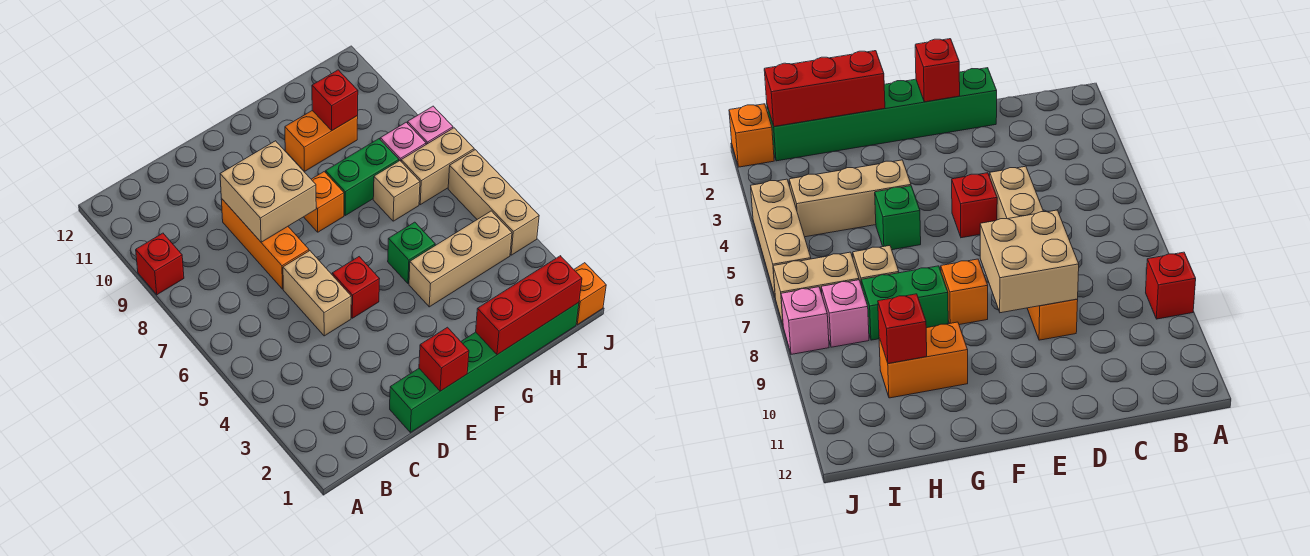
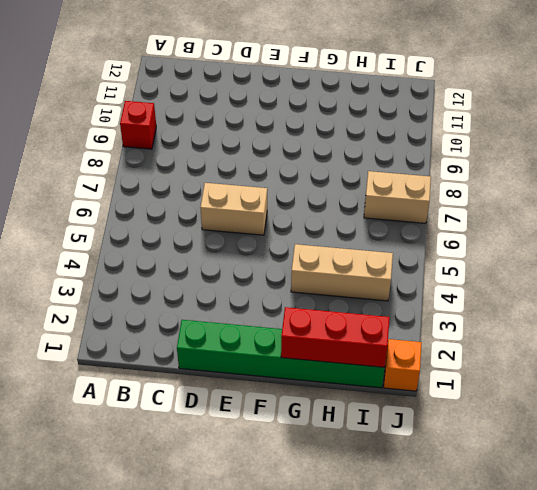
tan 1x2 brick [200,183,267,235] -> tan 1x2 brick turned to [283,251,351,336]
none -> orange 1x3 brick [221,199,309,289]
none -> red 1x1 brick [332,257,379,318]
none -> orange 1x1 brick [304,172,344,232]

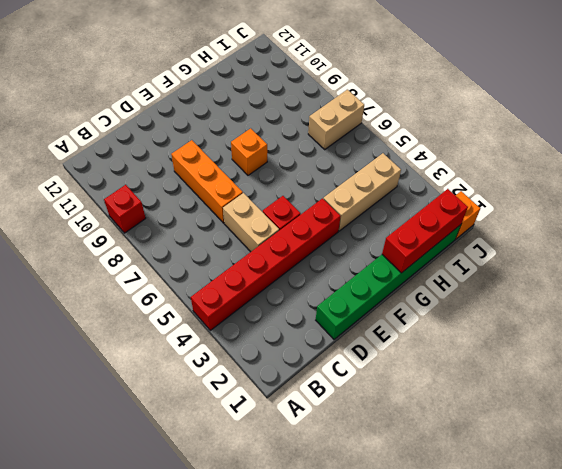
red 1x6 brick [191,199,341,330] -> none
none -> green 1x1 brick [388,222,435,284]
none -> green 1x2 brick [326,139,399,216]
none -> orange 1x2 brick [285,111,358,171]

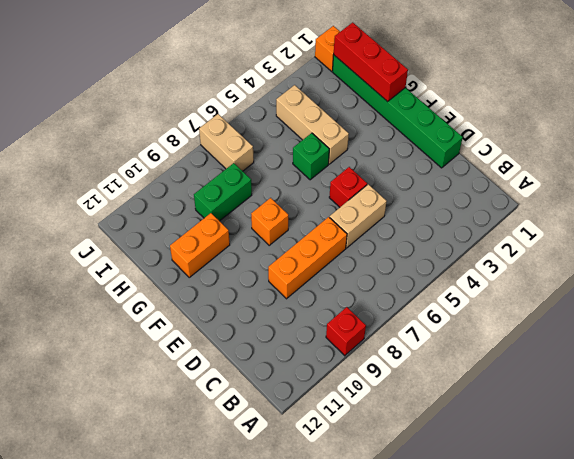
orange 1x2 brick [170,213,230,277] -> orange 1x2 brick turned to [285,111,358,171]
green 1x2 brick [194,163,252,221] -> green 1x2 brick turned to [326,139,399,216]
none -> tan 1x1 brick [373,161,420,221]
none -> pink 1x1 brick [380,122,426,161]
none -> tan 1x3 brick [448,150,539,255]

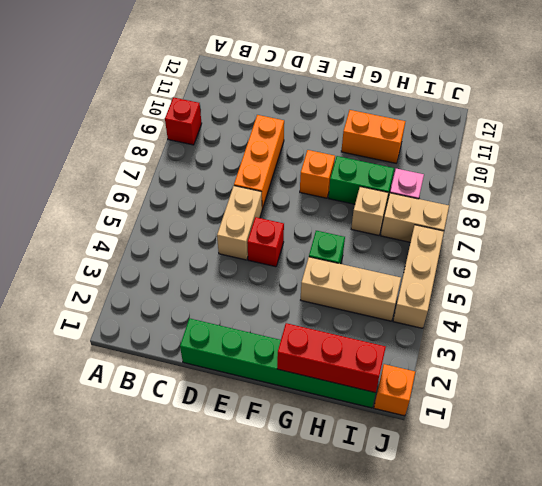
none -> pink 1x1 brick [408,106,453,144]
none -> tan 2x2 brick [220,141,316,242]
none -> red 1x1 brick [419,327,469,391]

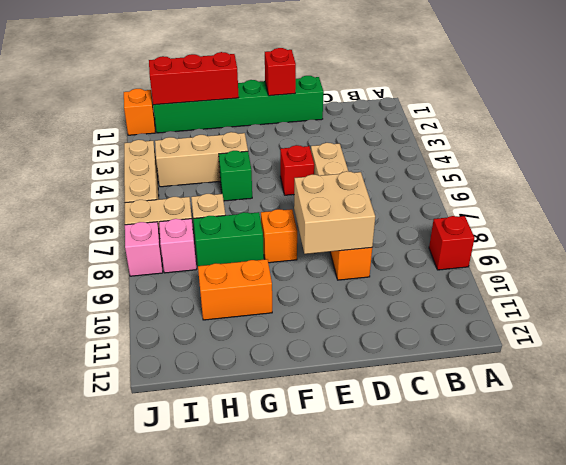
none -> red 1x1 brick [312,70,358,130]

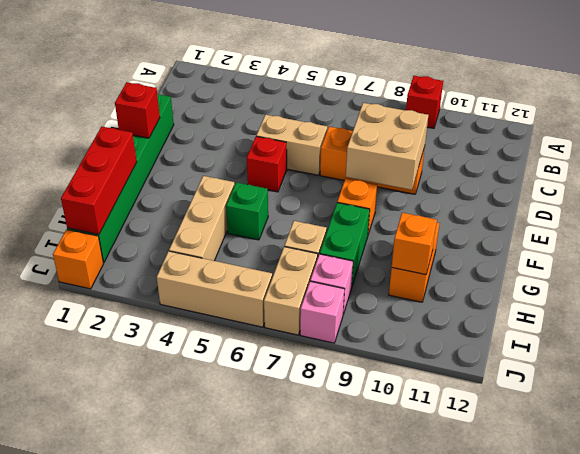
orange 1x1 brick [392,213,437,275] -> red 1x1 brick [312,70,358,130]

